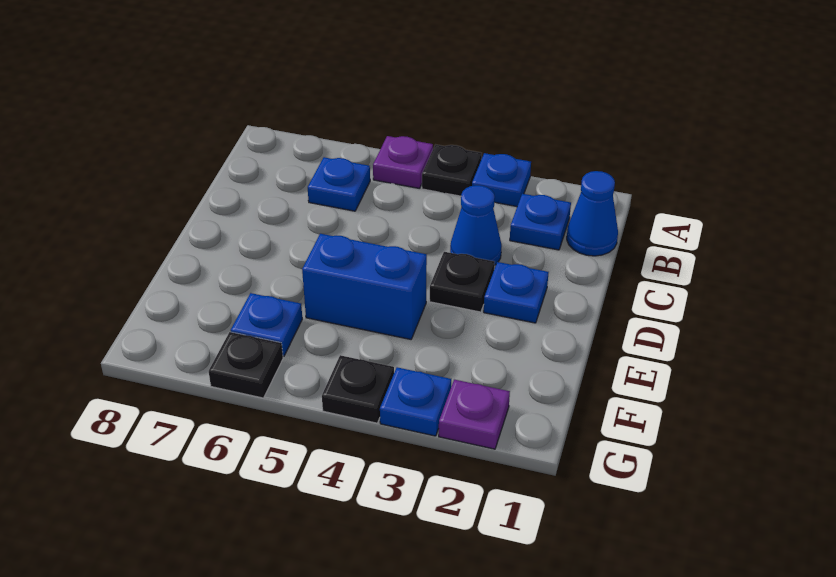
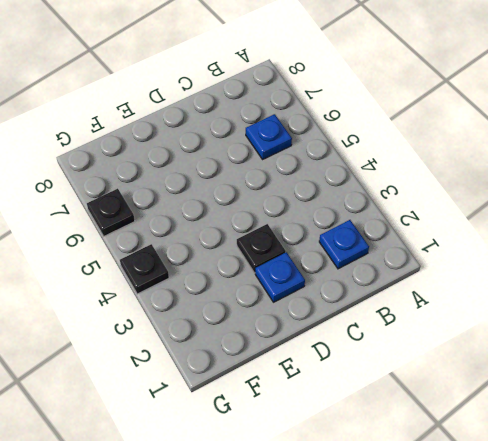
none -> blue 1x1 plate [472,153,531,207]
none -> black 1x1 plate [422,145,482,196]
none -> purple 1x1 plate [373,136,433,189]

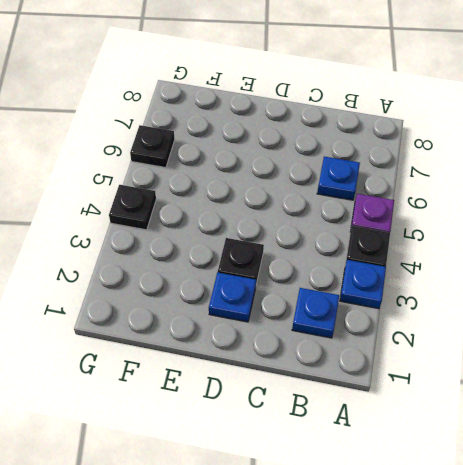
none -> blue 1x1 cone [567,171,618,256]
none -> blue 1x1 cone [450,185,502,265]
none -> blue 1x2 brick [302,234,427,339]

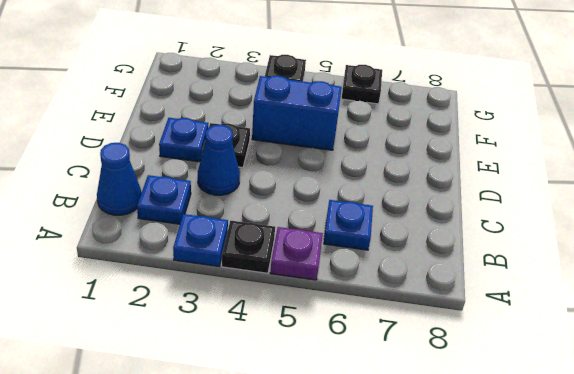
none -> blue 1x1 plate [231,293,302,356]
none -> purple 1x1 plate [439,380,510,449]
none -> blue 1x1 plate [380,367,451,436]

